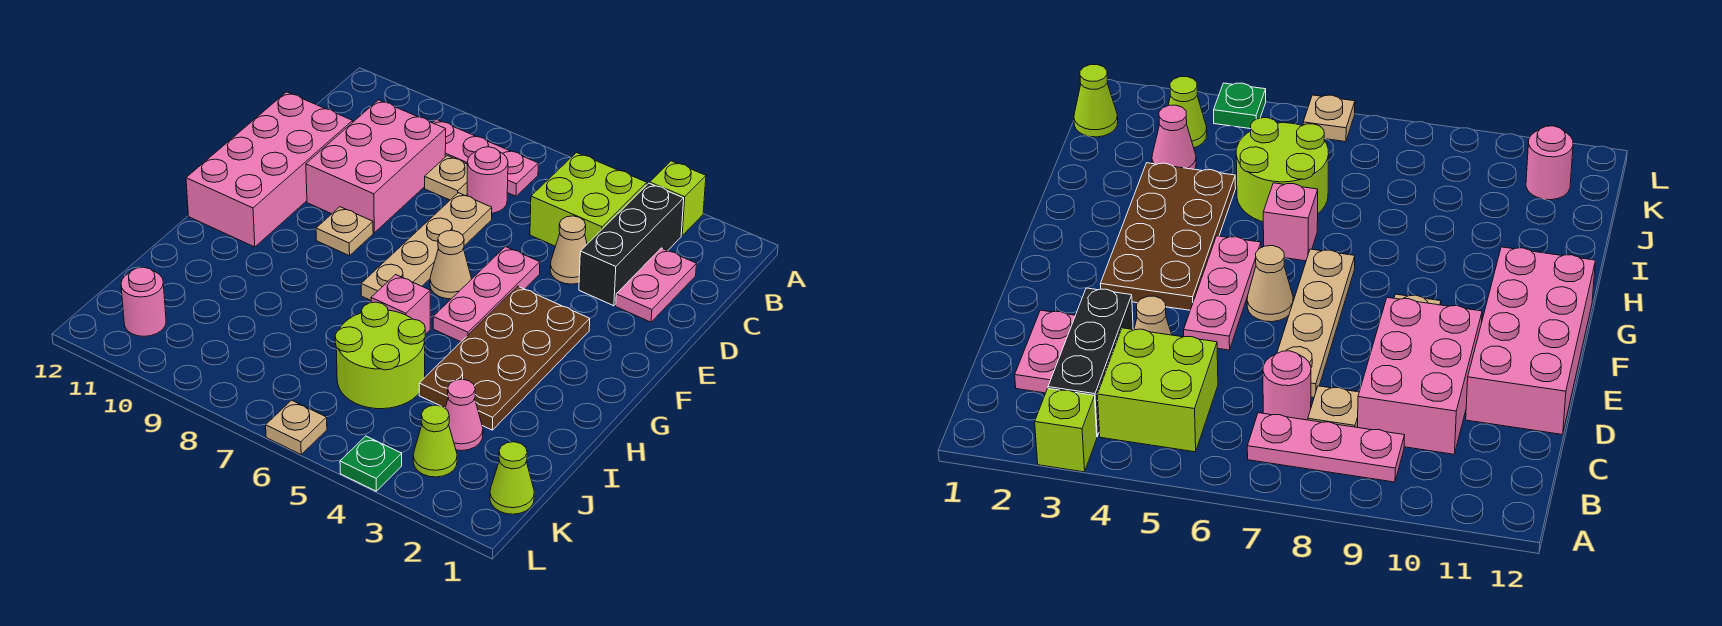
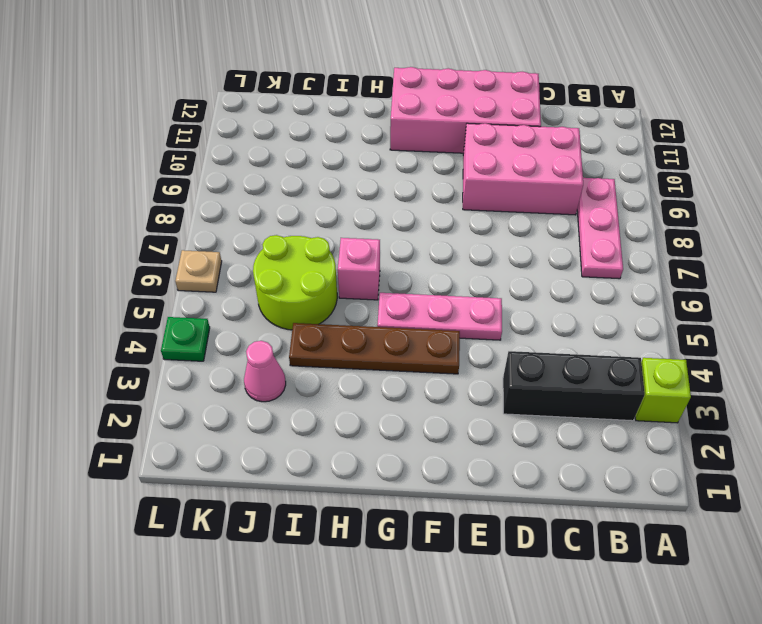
brown 1x4 plate [289,323,460,374] -> brown 2x4 plate [419,286,590,430]
none -> lime 2x2 brick [530,153,647,246]
none -> pink 1x2 plate [616,248,697,322]
none -> pink 1x1 round brick [467,147,508,213]

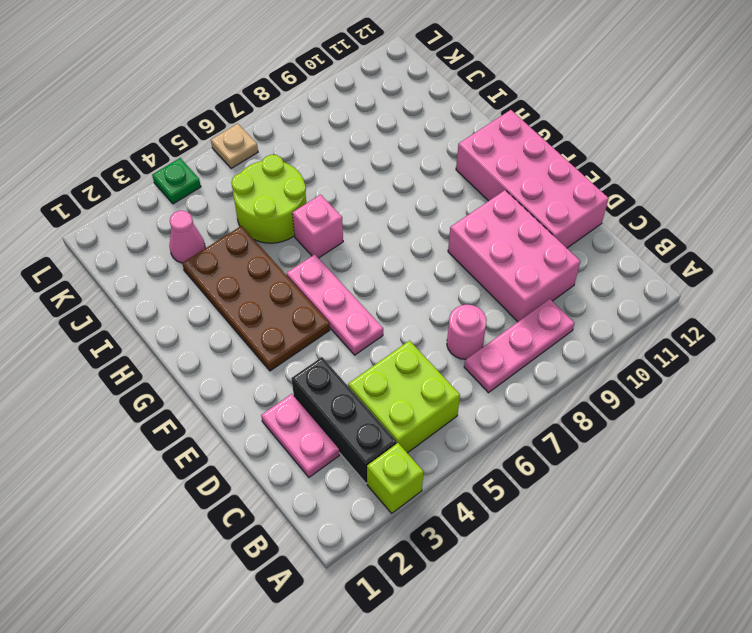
none -> tan 1x1 plate [425,156,467,200]
none -> tan 1x1 cone [550,216,587,284]
none -> tan 1x4 plate [361,193,492,300]

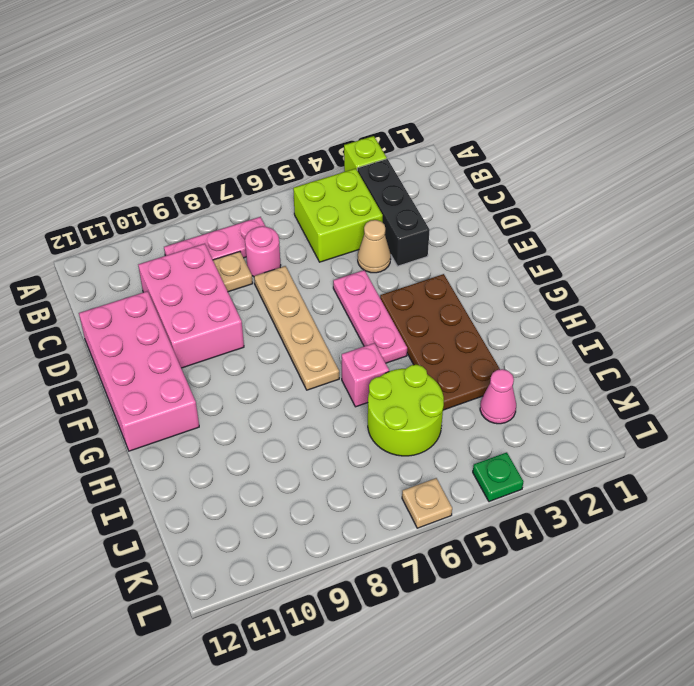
none -> pink 1x2 plate [616,248,697,322]
none -> tan 1x1 cone [430,231,471,299]
none -> tan 1x1 plate [316,207,373,256]

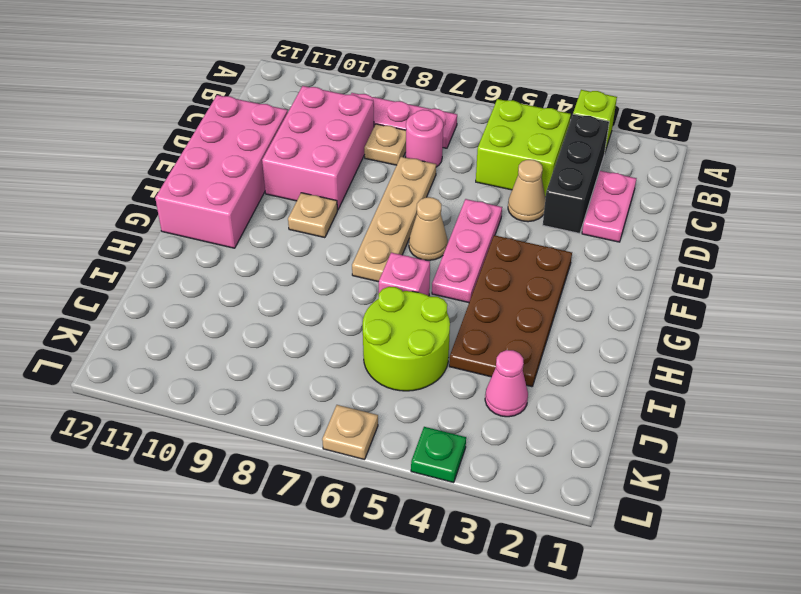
none -> lime 1x1 cone [490,442,534,514]
none -> lime 1x1 cone [413,405,457,477]
none -> pink 1x1 round brick [121,267,166,336]

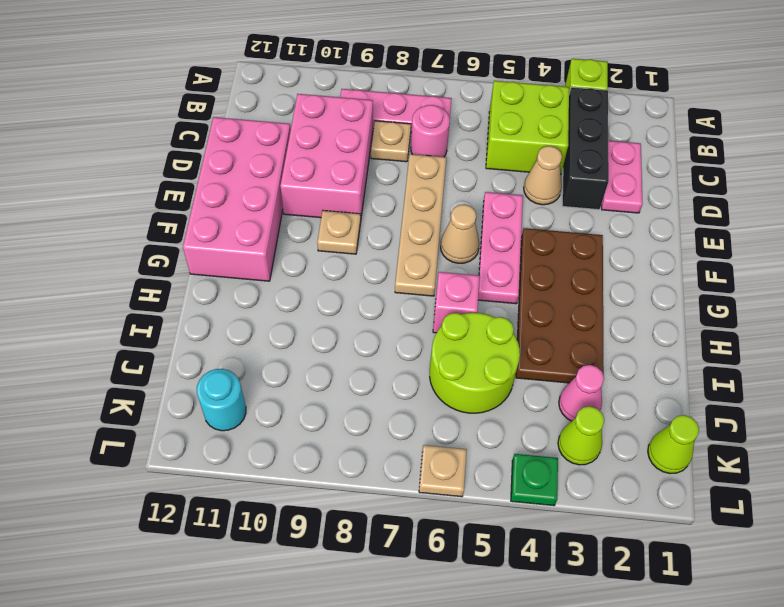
cyan 1x1 round brick [197,369,246,431] -> pink 1x1 round brick [121,267,166,336]

